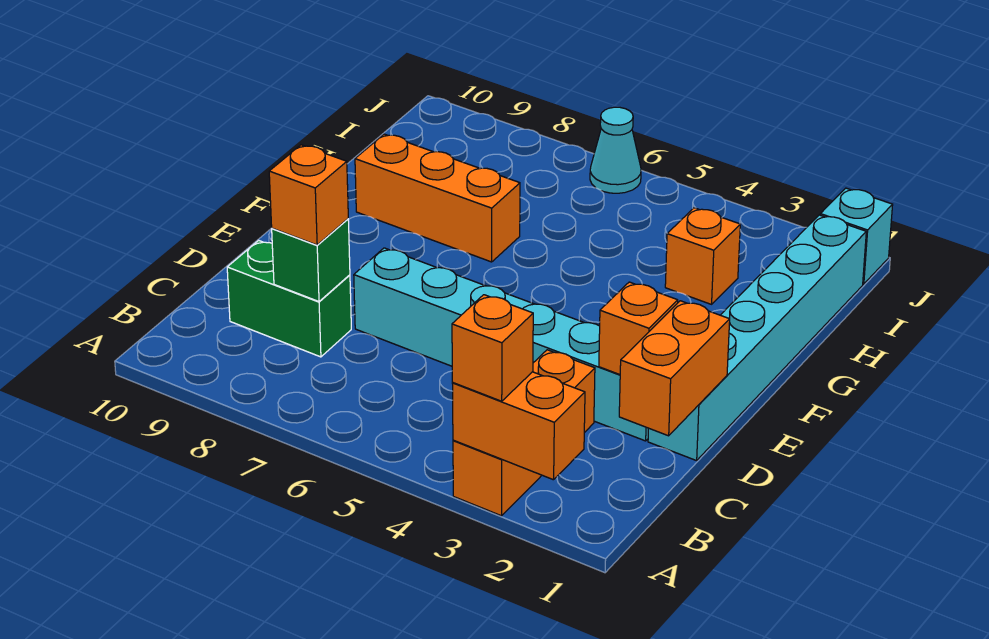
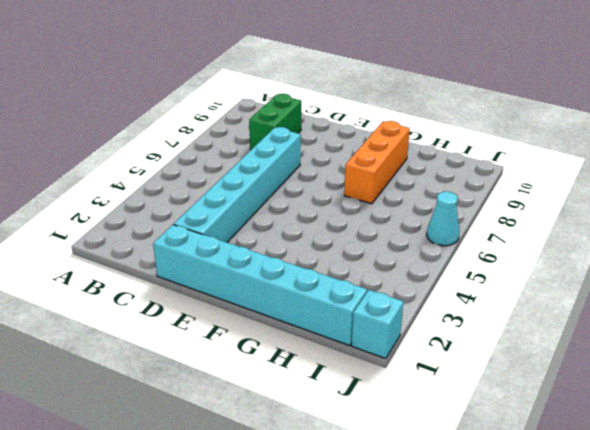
none -> orange 1x3 brick [453,350,595,516]
none -> orange 1x1 brick [665,208,740,304]
none -> orange 1x2 brick [452,372,585,480]

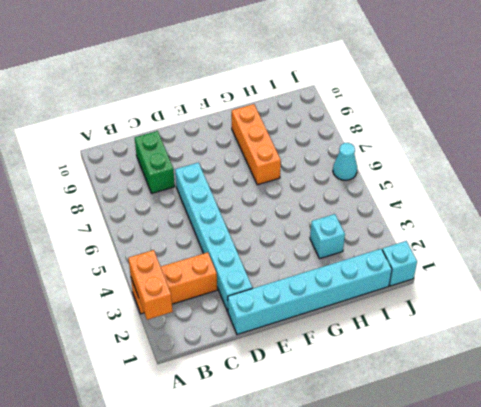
cyan 1x1 brick [310,214,345,259] -> orange 1x1 brick [665,208,740,304]
none -> orange 1x2 brick [619,301,730,436]
none -> green 1x1 brick [272,219,350,302]
none -> orange 1x1 brick [599,282,678,375]

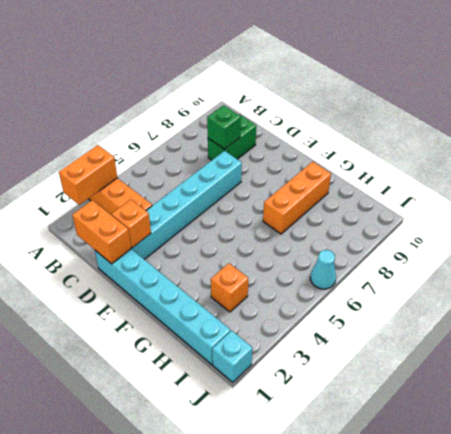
none -> orange 1x1 brick [452,295,533,401]
none -> orange 1x1 brick [269,145,348,245]

